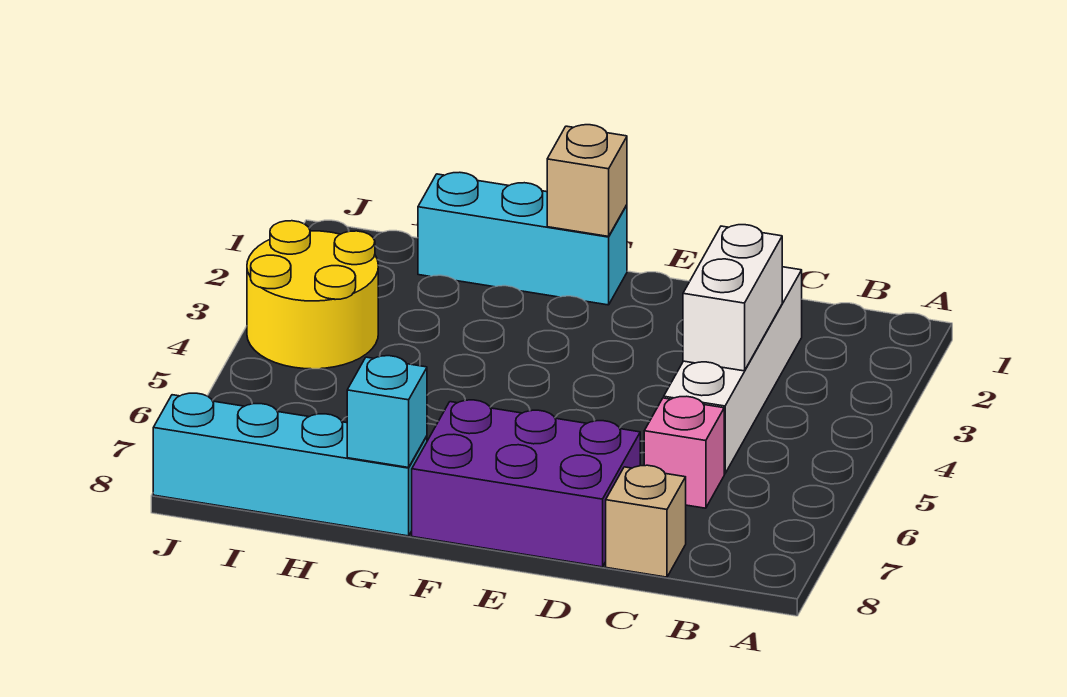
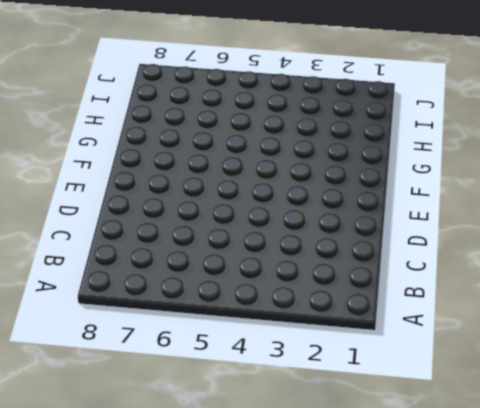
none -> white 1x4 brick [664,267,802,474]
none -> pink 1x1 brick [644,396,724,508]

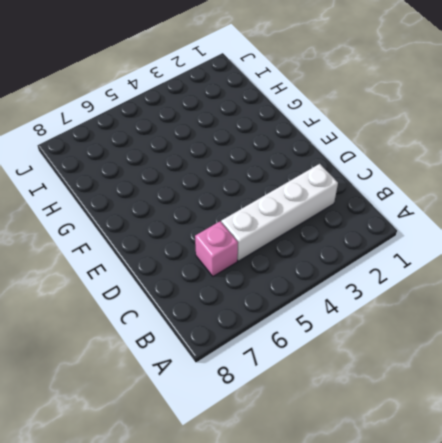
none -> tan 1x1 brick [606,465,686,577]
none -> purple 2x3 brick [412,400,640,567]

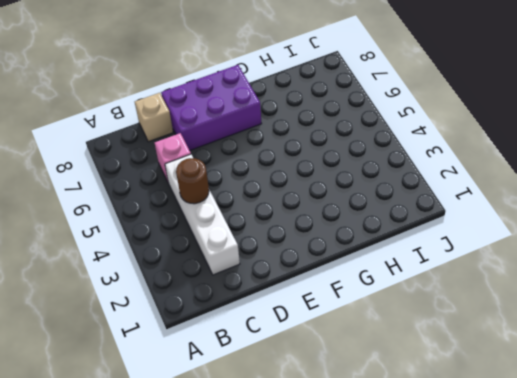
brown 1x1 round brick [176,158,209,204] -> white 1x2 brick [683,225,782,371]
none -> cyan 1x3 brick [418,172,627,305]
none -> cyan 1x4 brick [153,393,427,536]

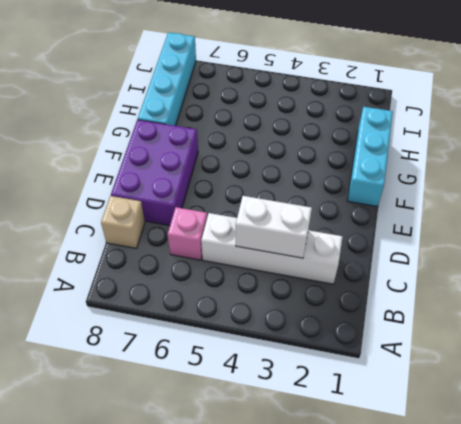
none -> yellow 2x2 round brick [247,221,378,369]
none -> tan 1x1 brick [547,125,627,236]

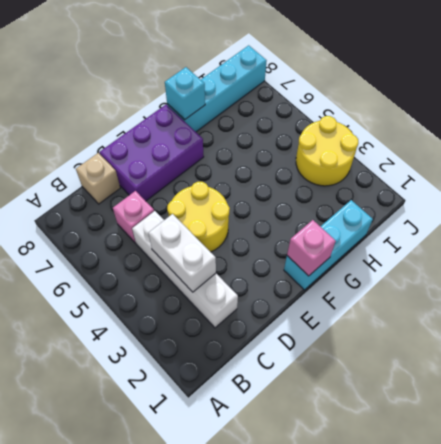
yellow 2x2 round brick [167,182,230,252] -> none
pink 1x1 brick [287,220,336,276] -> tan 1x1 brick [547,125,627,236]

